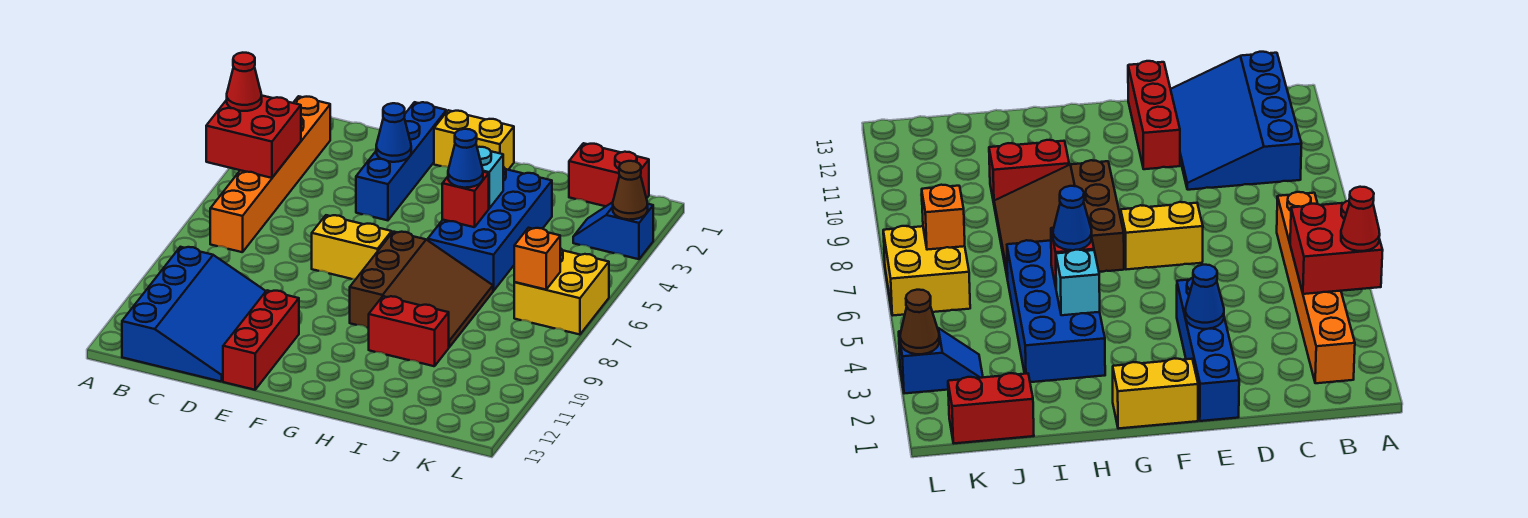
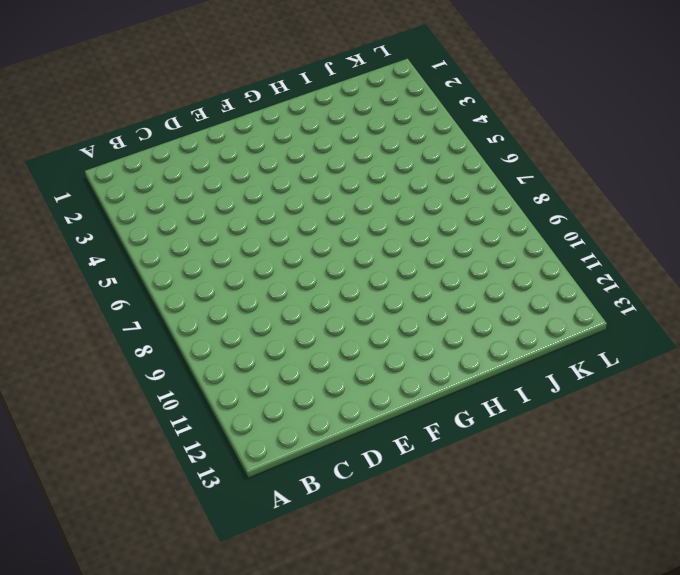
none -> orange 1x6 brick [210,96,330,252]
none -> blue 3x4 slope [122,247,266,382]
none -> blue 1x4 brick [356,102,446,220]

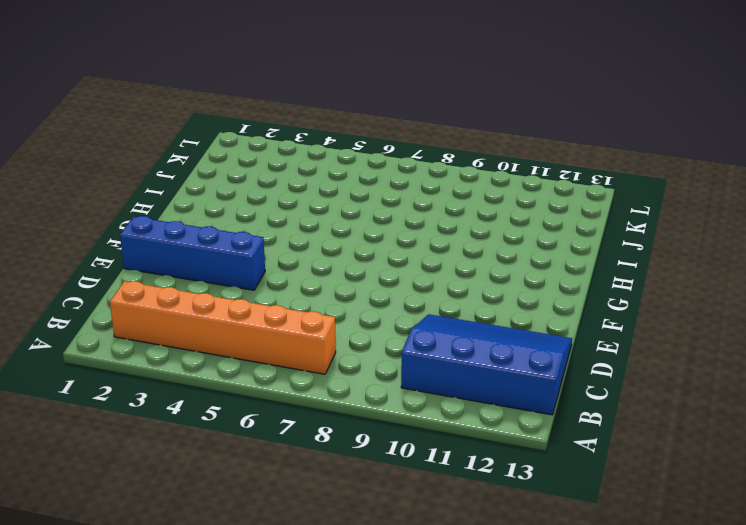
none -> yellow 1x2 brick [312,215,392,279]
none -> red 1x3 brick [223,290,299,390]
none -> yellow 1x2 brick [434,110,514,170]

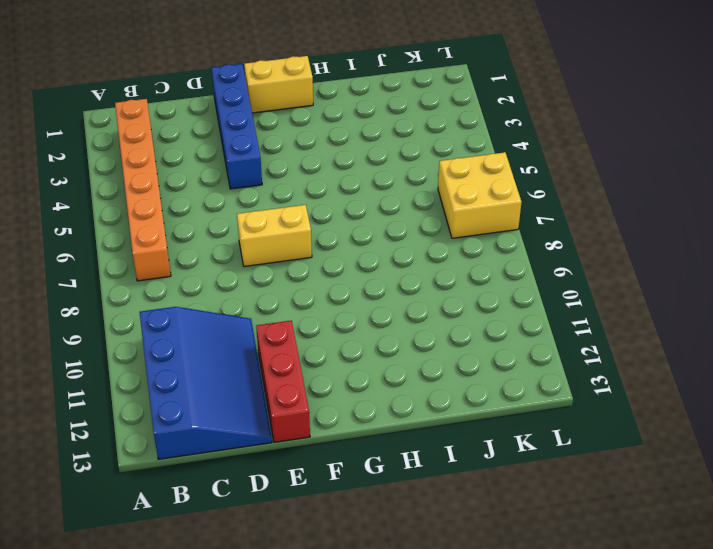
none -> brown 3x3 slope [350,232,493,347]
none -> blue 2x4 brick [428,167,552,291]
none -> red 1x2 brick [369,296,449,366]

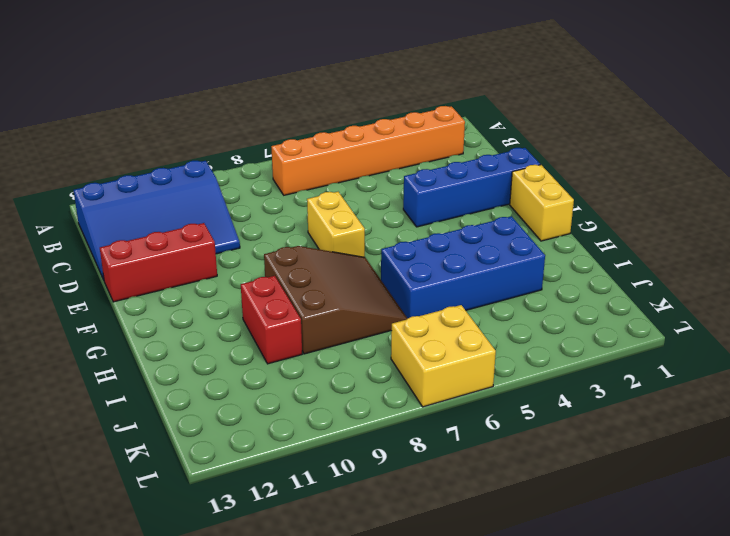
brown 3x3 slope [264,246,408,354] -> brown 3x3 slope turned to [350,232,493,347]
none -> red 1x2 brick [569,143,649,206]
none -> blue 1x2 slope [573,202,653,259]
none -> red 2x2 brick [206,95,301,178]

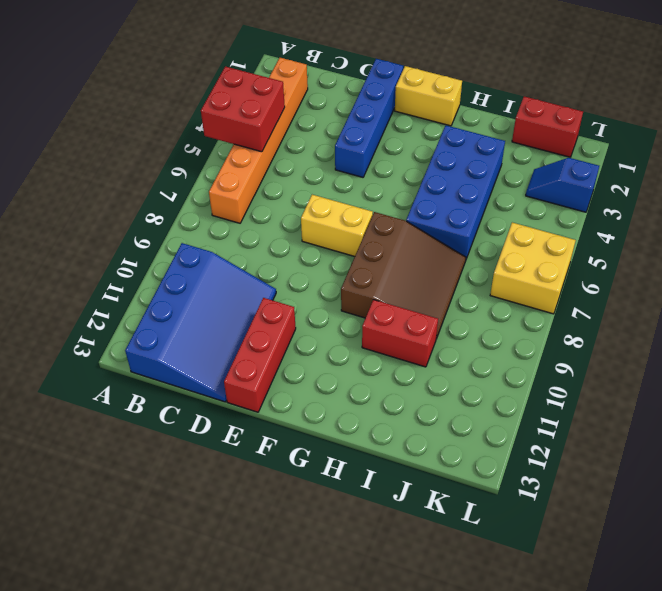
none -> blue 1x1 cone [376,103,411,162]
none -> cyan 1x1 brick [477,147,503,208]
none -> red 1x1 brick [442,172,489,227]

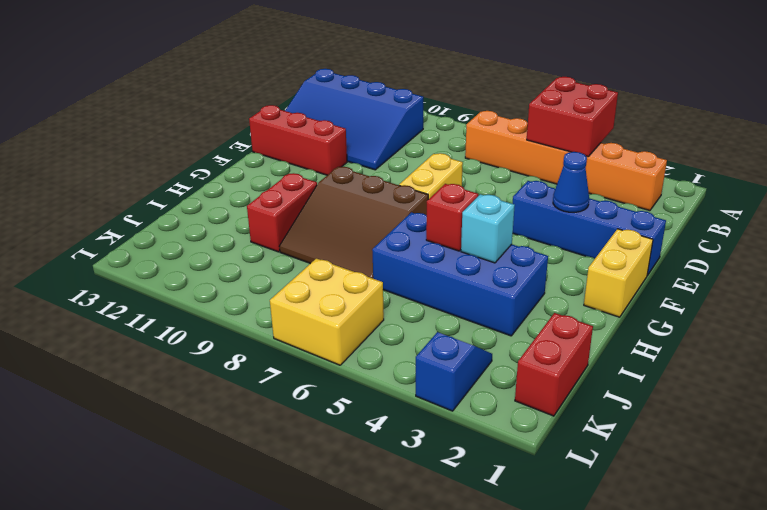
none -> orange 1x1 brick [514,228,560,290]
none -> brown 1x1 cone [613,161,648,220]
none -> red 1x1 cone [227,53,262,111]

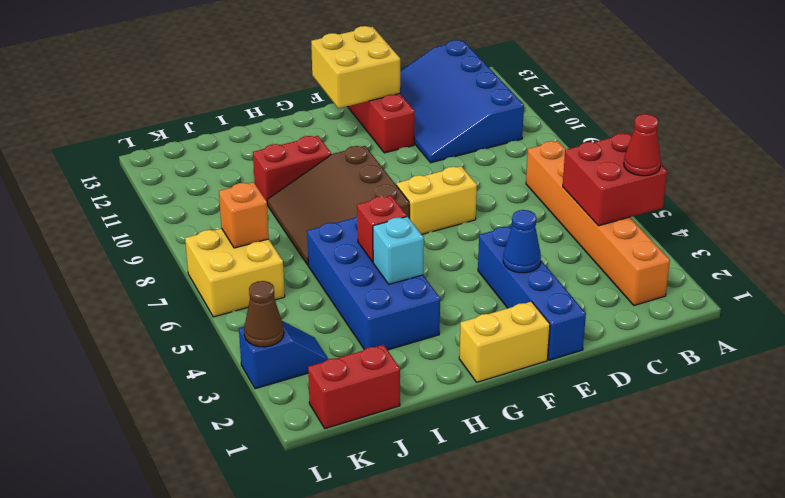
yellow 2x2 brick [311,26,400,108] -> none
none -> blue 1x1 cone [448,129,483,188]

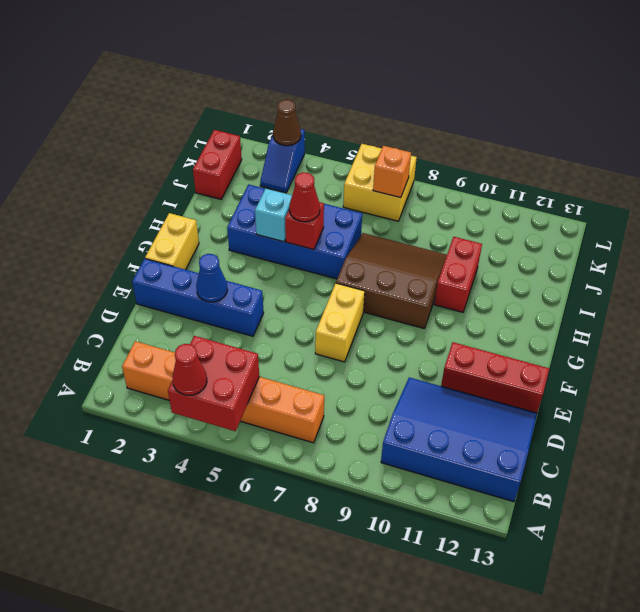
red 1x1 cone [289,172,320,222] -> blue 1x1 cone [448,129,483,188]

